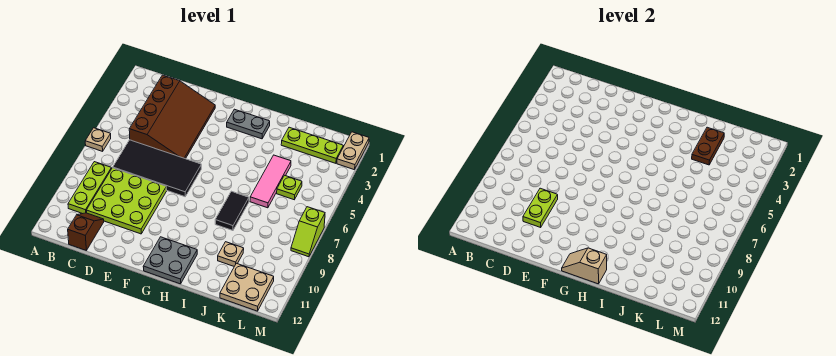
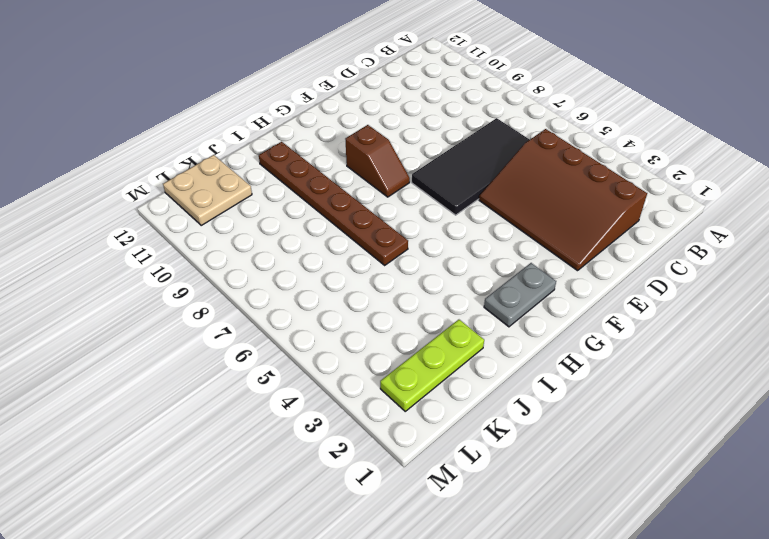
brown 1x2 slope [345,125,410,197] -> brown 1x2 slope moved to [68,213,104,250]
brown 1x6 plate [259,142,408,265] -> black 1x2 tile [215,191,249,231]
none -> tan 1x1 plate [85,128,111,151]
none -> lime 1x3 plate [68,162,112,214]
none -> lime 3x3 plate [86,168,167,234]

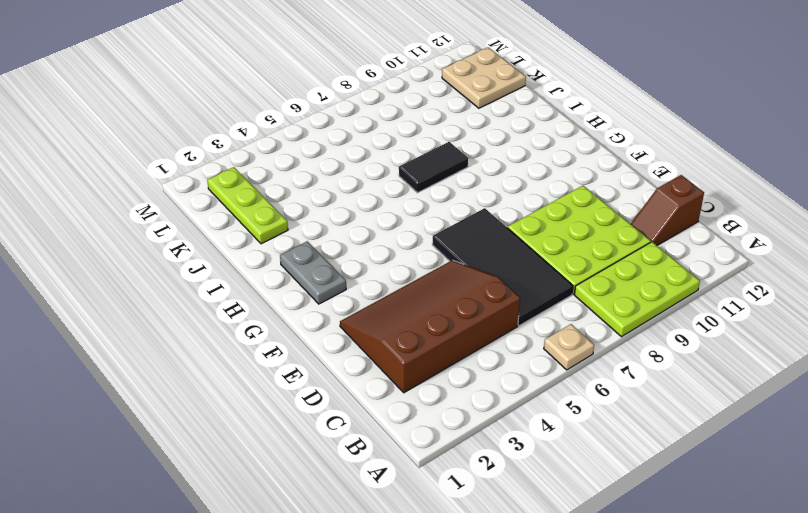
lime 2x3 plate [575,242,700,337] -> lime 1x3 plate [68,162,112,214]
none -> grey 2x2 plate [143,237,197,284]
none -> pink 1x3 tile [250,155,291,208]
none -> tan 1x1 plate [218,242,244,266]

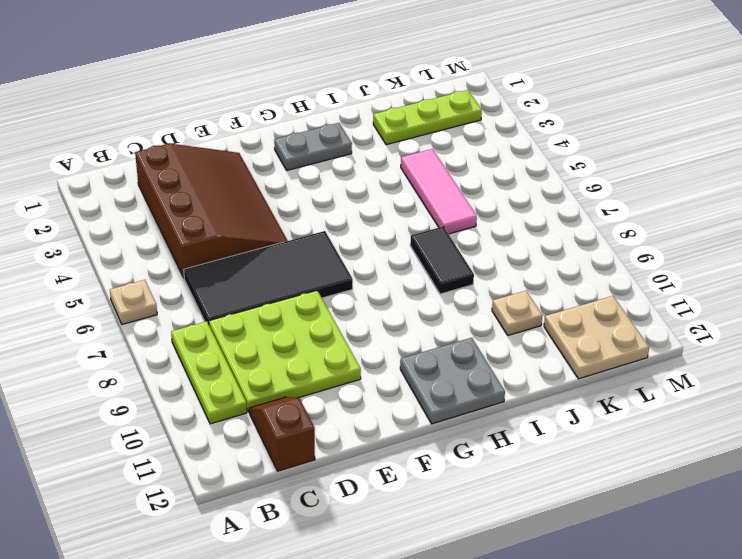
none -> lime 1x1 plate [277,175,302,200]
none -> tan 1x2 plate [337,132,369,170]
none -> lime 1x2 slope [291,207,325,257]

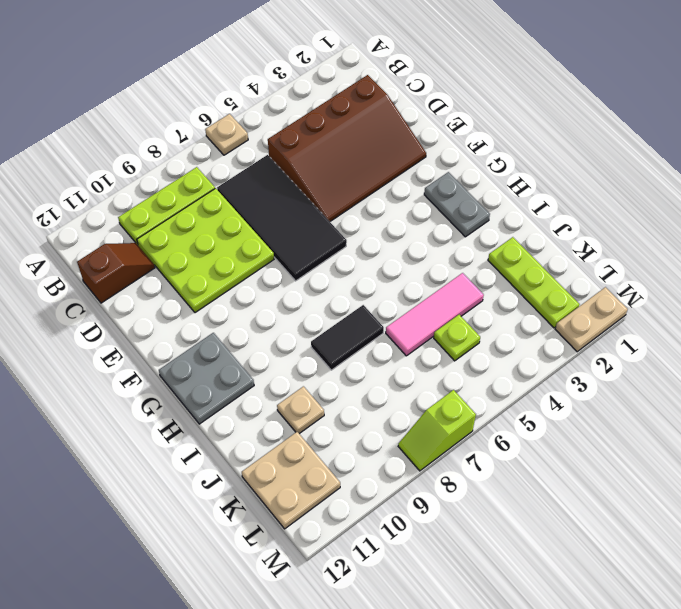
none -> lime 1x2 plate [523,188,558,227]
none -> tan 1x2 slope [562,248,607,284]
none -> brown 1x2 plate [692,127,724,165]

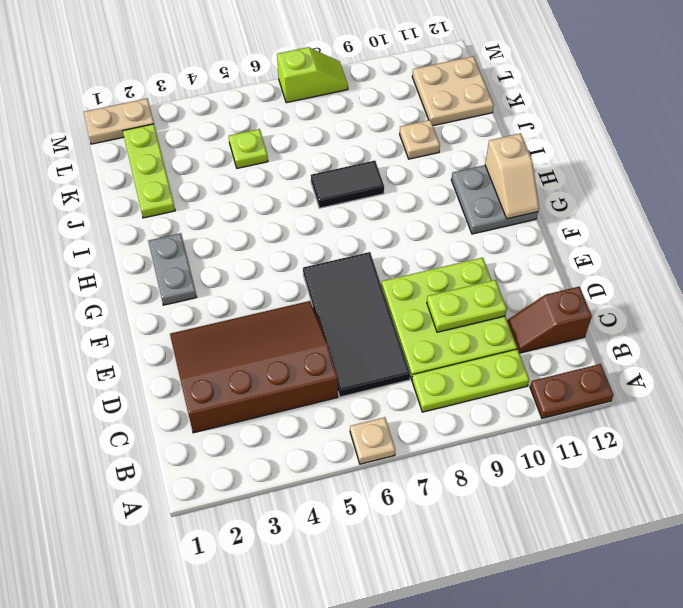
brown 1x2 plate [530,364,614,418] -> brown 1x2 plate moved to [692,127,724,165]
none -> pink 1x3 tile [250,155,291,208]

